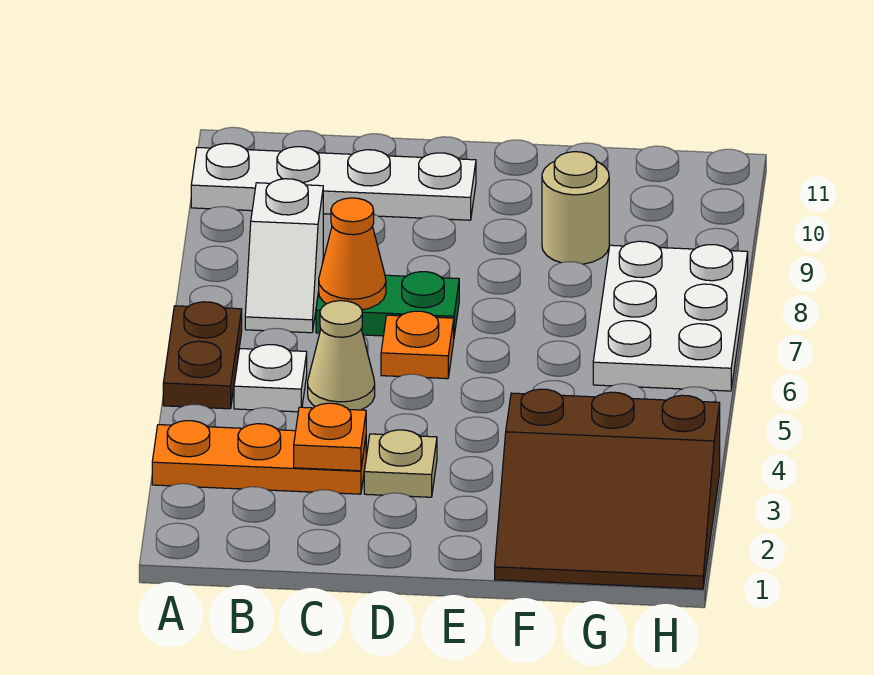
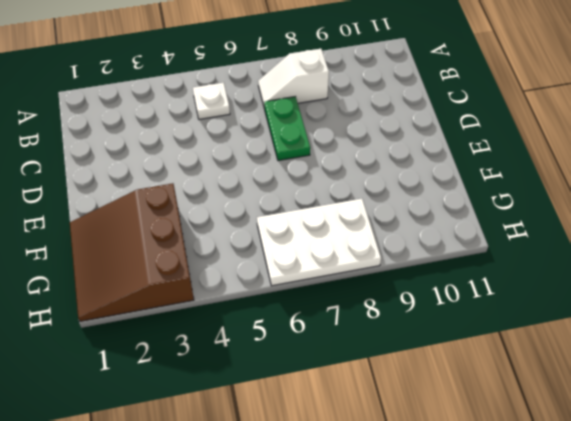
none -> orange 1x3 plate [152,421,366,494]
none -> brown 1x2 plate [163,302,242,409]
none -> white 1x4 plate [191,143,476,220]

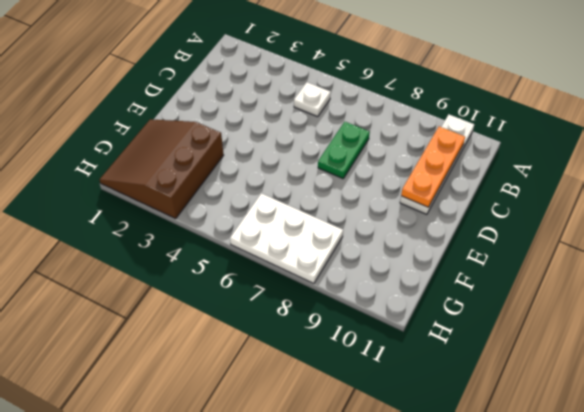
orange 1x3 plate [401,126,465,207] -> orange 1x3 plate moved to [152,421,366,494]
none -> brown 1x2 plate [163,302,242,409]
none -> white 1x2 slope [245,179,323,333]
none -> tan 1x1 cone [308,301,375,410]

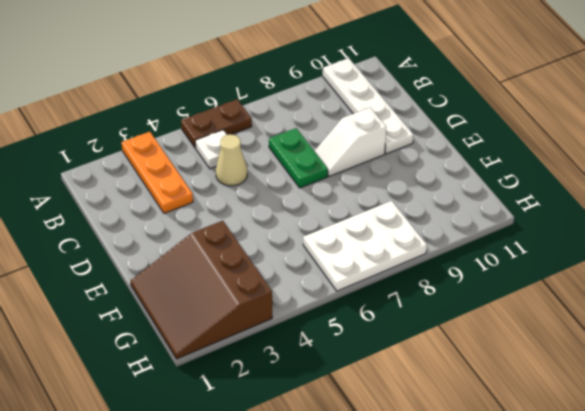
white 1x2 slope [315,108,386,176] -> white 1x2 slope moved to [245,179,323,333]
none -> tan 1x1 plate [364,430,437,497]
none -> orange 1x1 plate [381,311,454,379]
none -> tan 1x1 round brick [542,152,609,264]

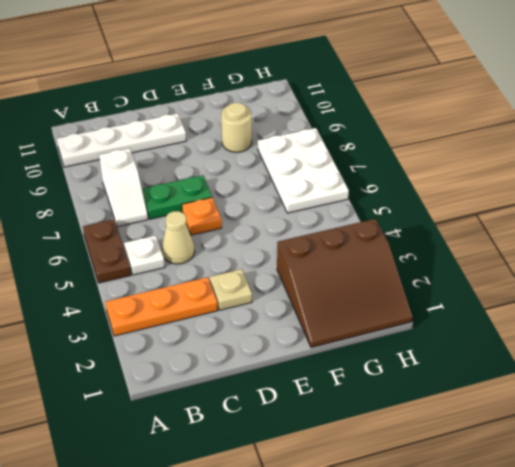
none -> orange 1x1 plate [294,403,366,471]
none -> orange 1x1 cone [319,198,386,310]

